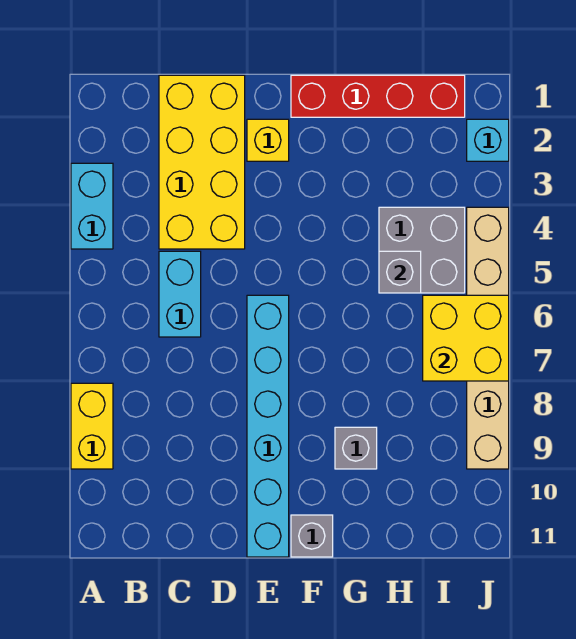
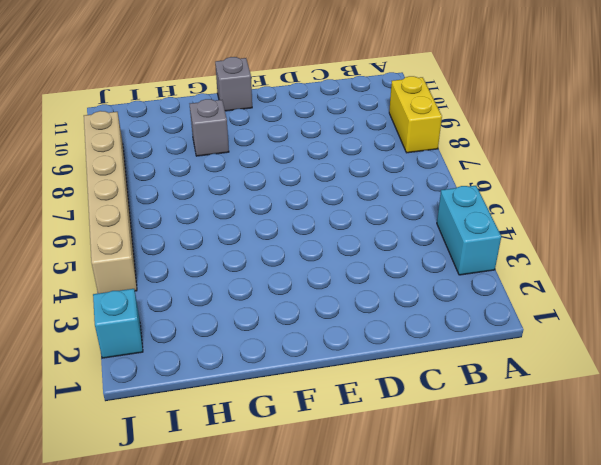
none -> yellow 2x4 brick [159,75,245,249]
none -> cyan 1x2 brick [159,251,201,337]
none -> yellow 1x1 brick [247,119,289,161]

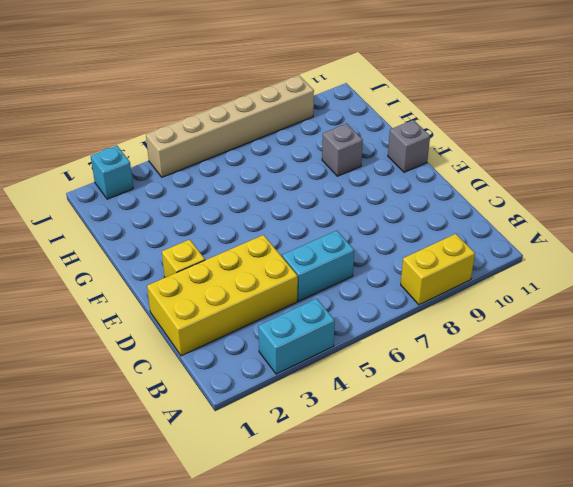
none -> cyan 1x6 brick [247,295,289,557]
none -> red 1x4 brick [291,75,465,117]
none -> grey 2x2 brick [379,207,465,293]

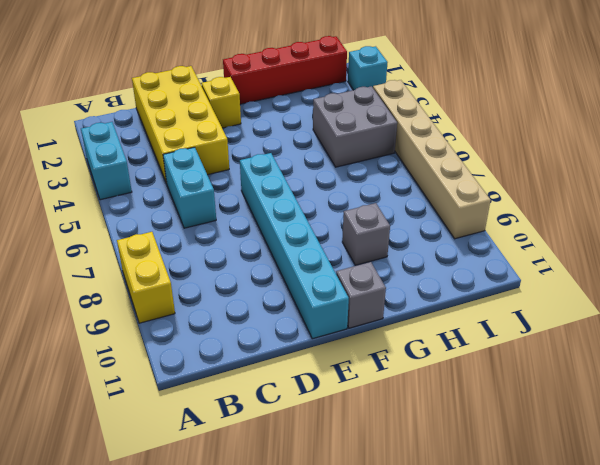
none -> grey 1x1 brick [379,251,421,293]
none -> yellow 2x2 brick [423,295,509,381]

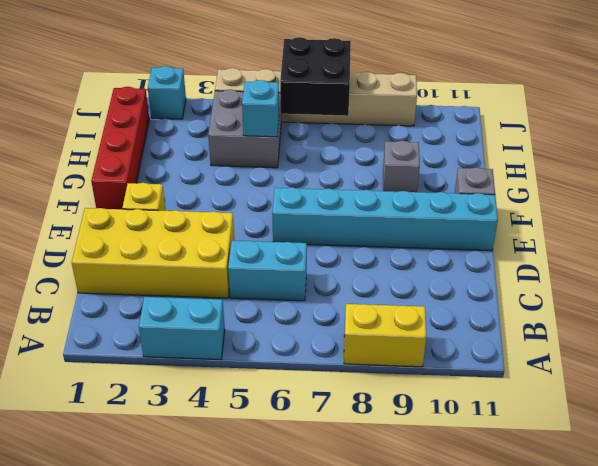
cyan 1x1 brick [242,80,279,137] -> grey 1x1 brick [379,251,421,293]
black 2x2 brick [280,37,351,116] -> yellow 2x2 brick [423,295,509,381]

